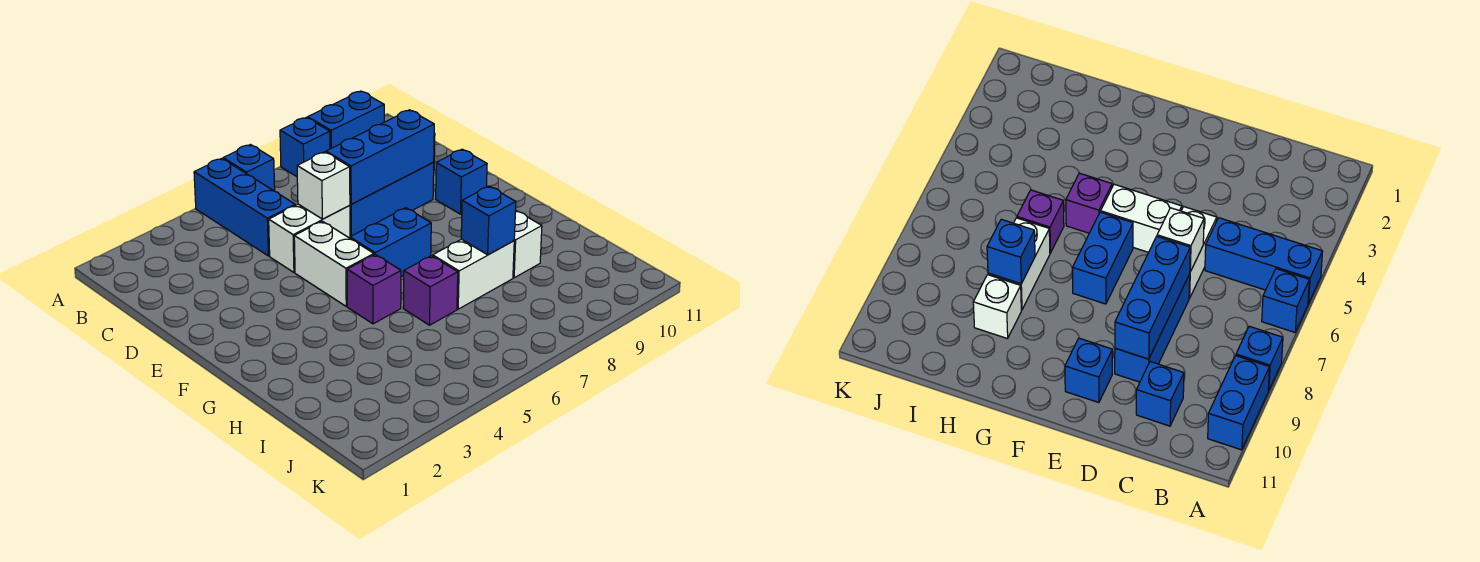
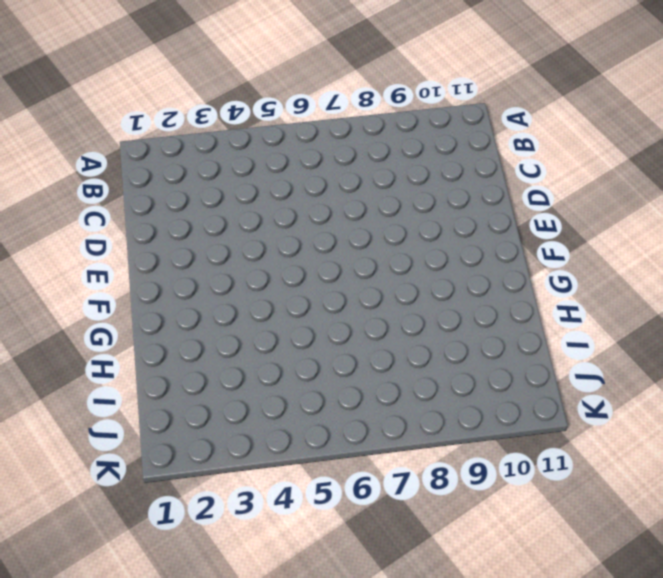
none -> blue 1x3 brick [194,158,295,256]
none -> blue 1x1 brick [223,145,275,191]
none -> blue 1x1 brick [280,117,330,177]

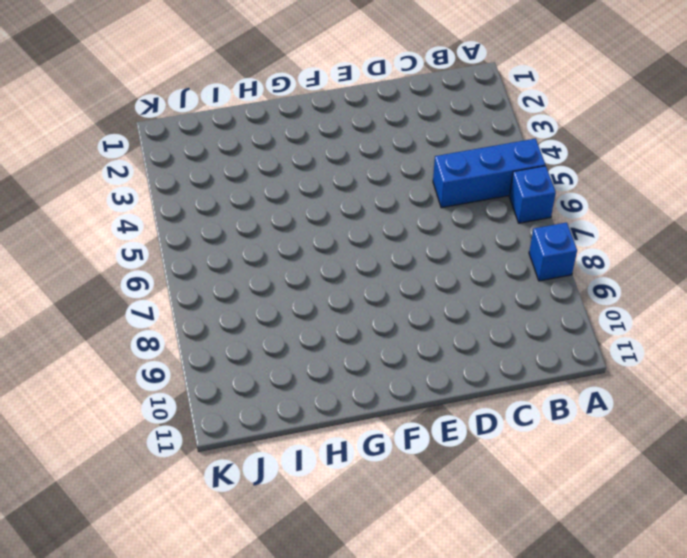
none -> blue 1x2 brick [308,91,384,149]
none -> blue 1x1 brick [1136,362,1184,426]
none -> white 1x2 brick [269,204,350,272]

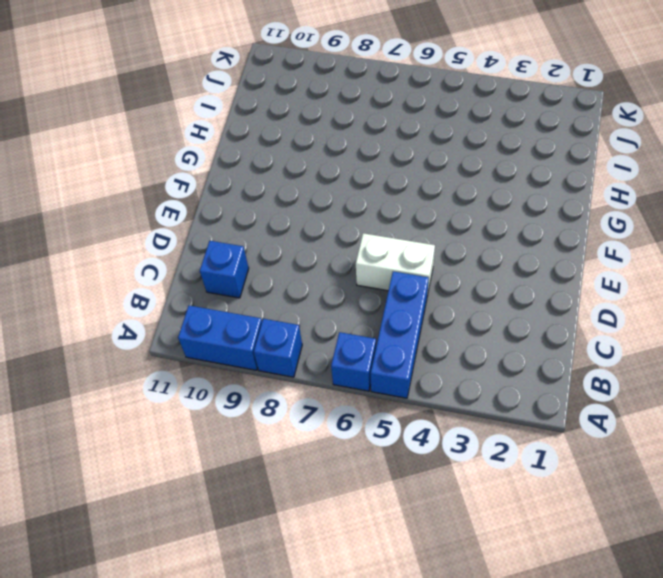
none -> blue 1x3 brick [350,163,434,237]
none -> white 1x2 brick [294,221,374,306]
none -> blue 1x1 brick [436,149,487,214]

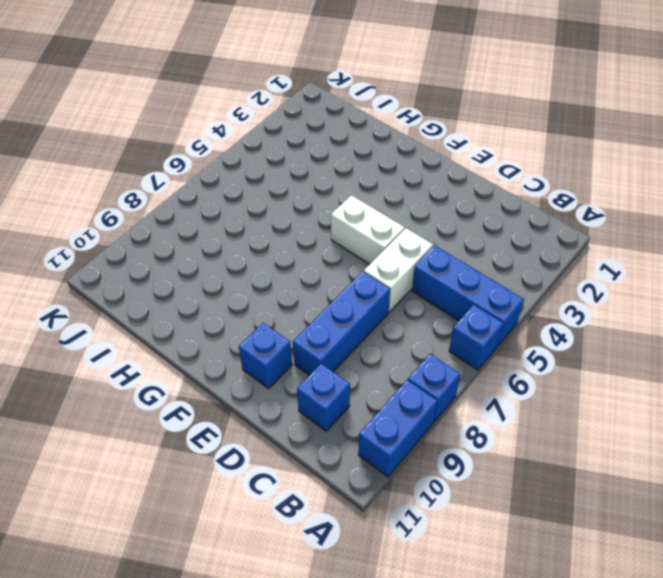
none -> blue 1x2 brick [350,208,431,277]
none -> purple 1x1 brick [347,254,401,324]
none -> purple 1x1 brick [403,256,458,325]

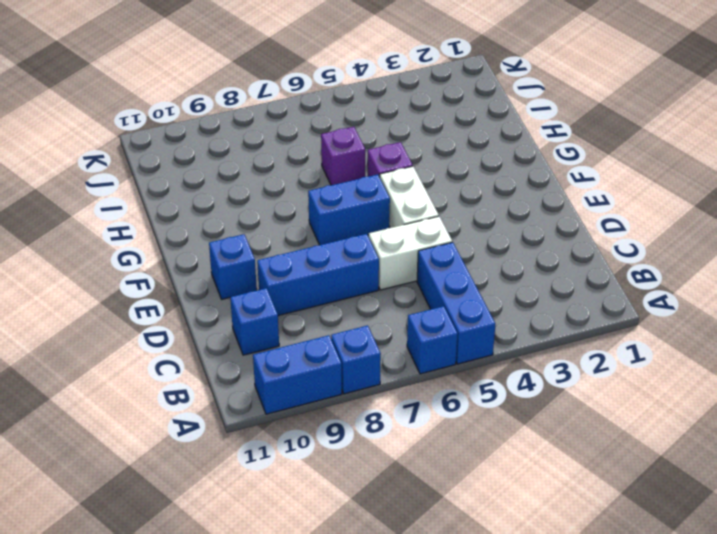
none -> white 1x2 brick [433,239,514,309]
none -> white 1x1 brick [513,211,542,278]
none -> white 1x1 brick [297,152,350,219]

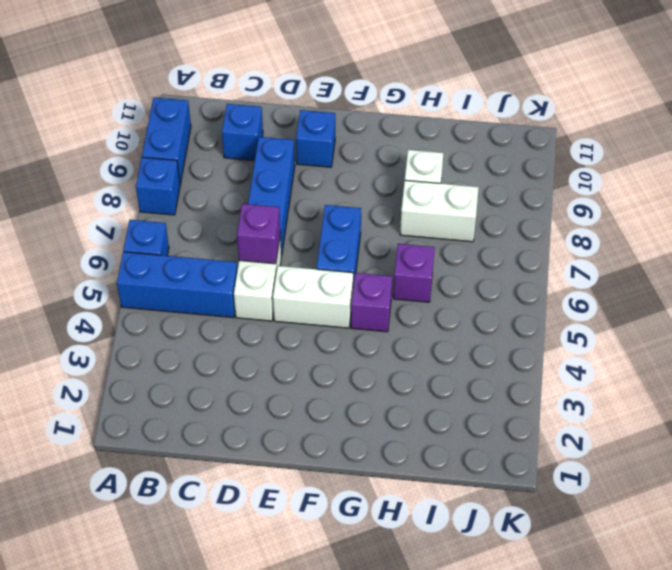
purple 1x1 brick [237,204,280,264] -> white 1x1 brick [297,152,350,219]
white 1x2 brick [400,180,479,242] -> white 1x2 brick turned to [433,239,514,309]
none -> blue 1x3 brick [326,110,434,204]
none -> blue 1x1 brick [461,186,516,255]

